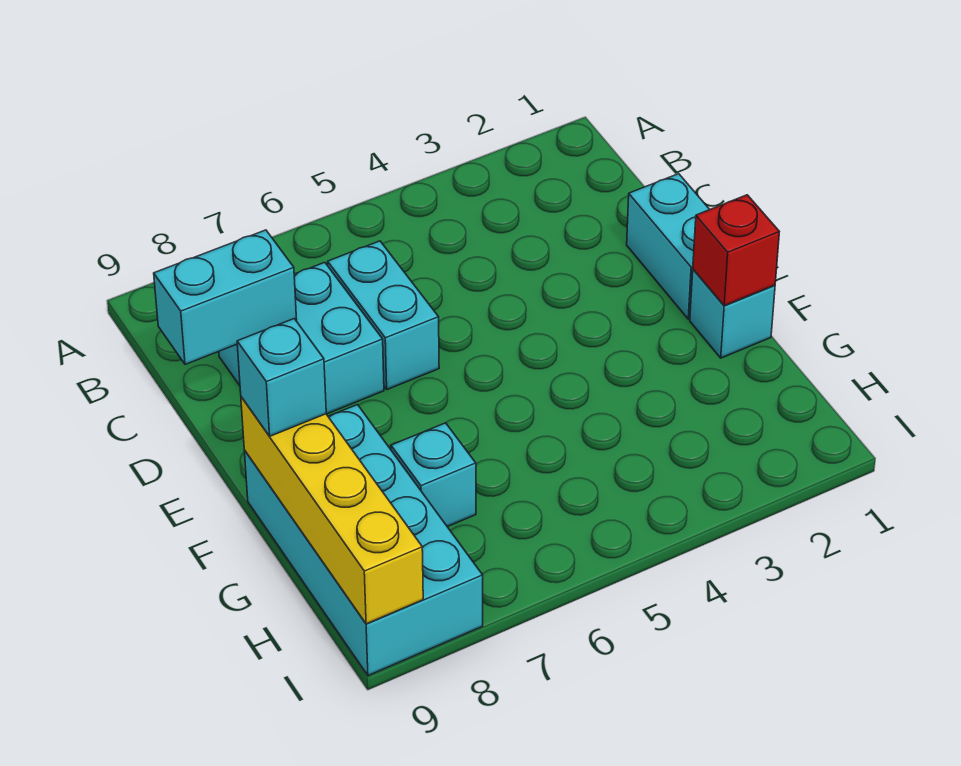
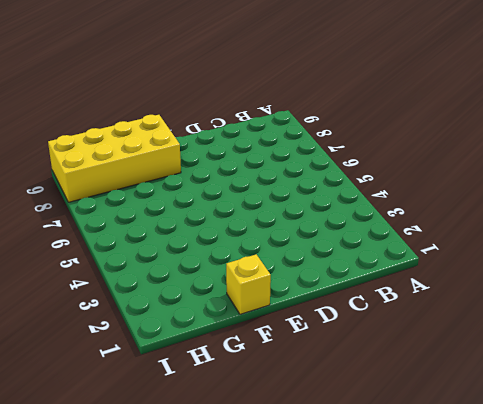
yellow 1x1 brick [226,254,271,314] -> cyan 1x1 brick [690,269,775,358]
yellow 2x4 brick [48,115,181,202] -> cyan 2x4 brick [244,405,483,676]
none -> cyan 1x2 brick [327,241,439,390]
none -> cyan 2x2 brick [219,262,384,414]

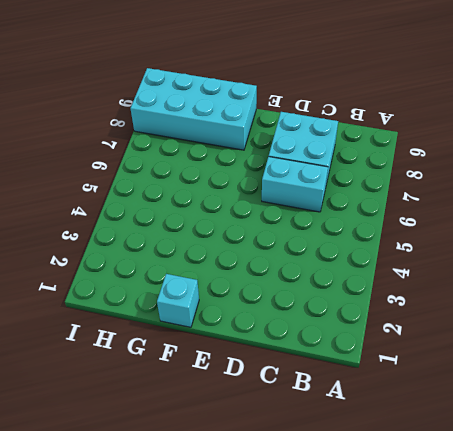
none -> cyan 1x2 brick [627,174,710,319]
none -> cyan 1x1 brick [391,423,476,527]

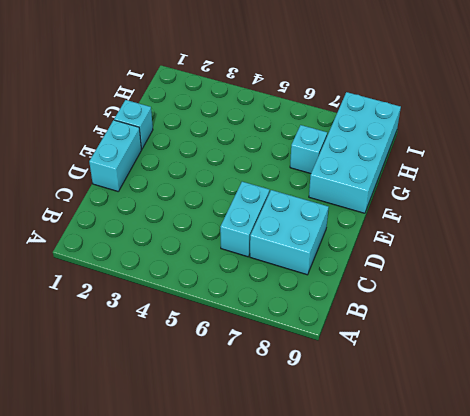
none -> cyan 1x2 brick [154,230,297,364]
none -> red 1x1 brick [693,195,779,306]

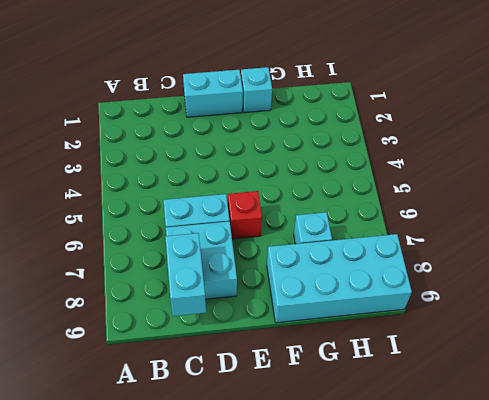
red 1x1 brick [228,191,262,239] -> red 1x1 brick moved to [693,195,779,306]
none -> yellow 1x4 brick [241,397,423,624]
none -> cyan 1x1 brick [237,319,326,436]

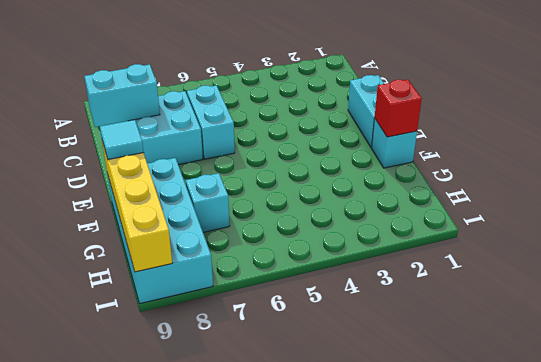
cyan 1x1 tile [100,120,144,160] -> cyan 1x1 brick [237,319,326,436]

